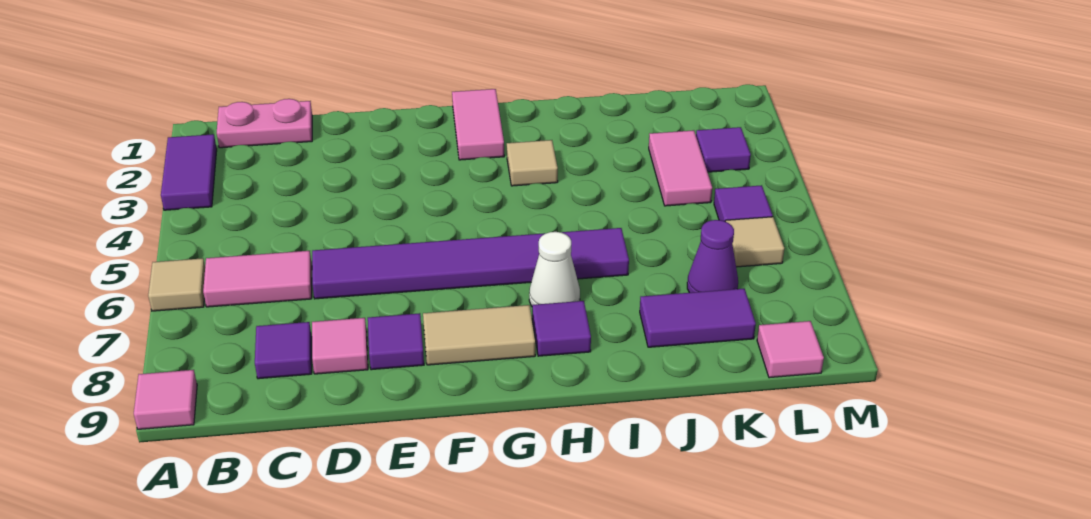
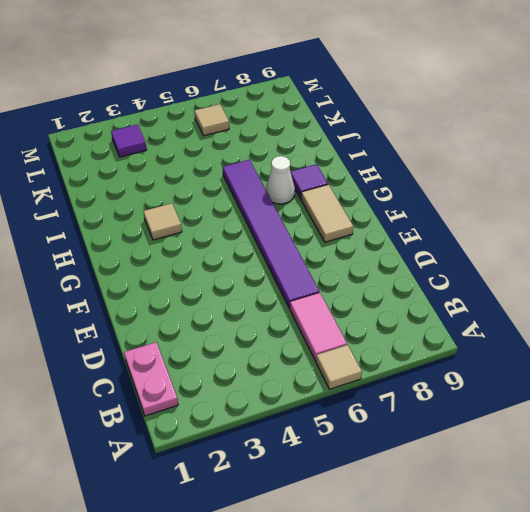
none -> purple 1x2 tile [161,134,217,210]
none -> pink 1x1 tile [134,370,197,429]
none -> purple 1x1 tile [255,322,312,379]

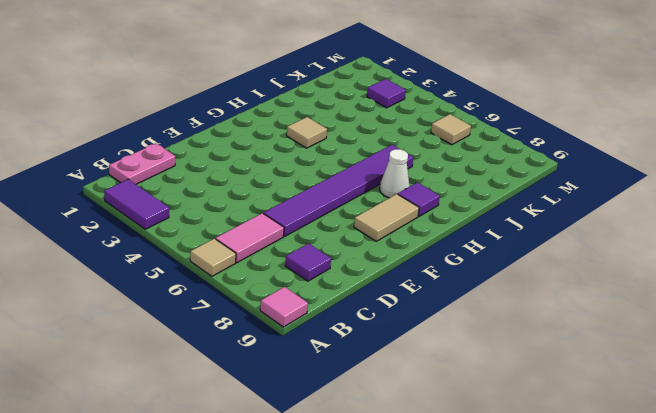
none -> pink 1x1 tile [312,318,368,374]
none -> purple 1x1 tile [368,313,424,370]
none -> pink 1x2 tile [452,89,504,160]

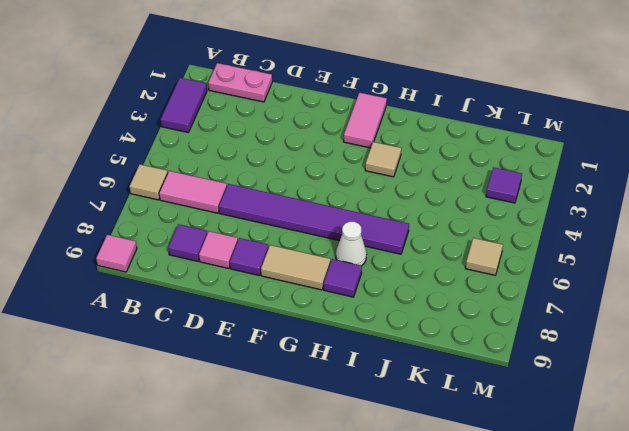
none -> purple 1x2 tile [640,289,756,347]
none -> pink 1x2 tile [649,130,712,206]
none -> purple 1x1 cone [687,220,738,293]

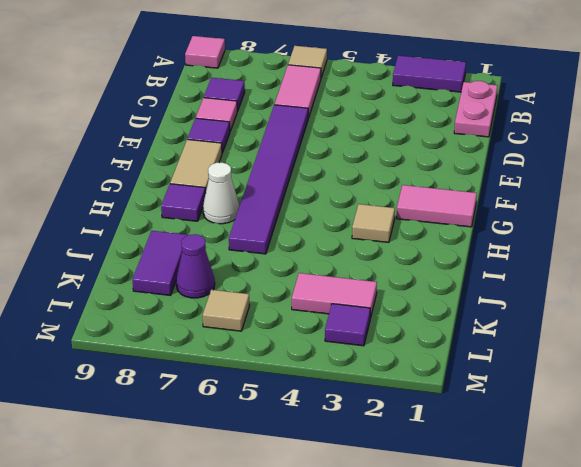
none -> purple 1x1 tile [714,185,773,221]
none -> pink 1x1 tile [757,321,824,378]

